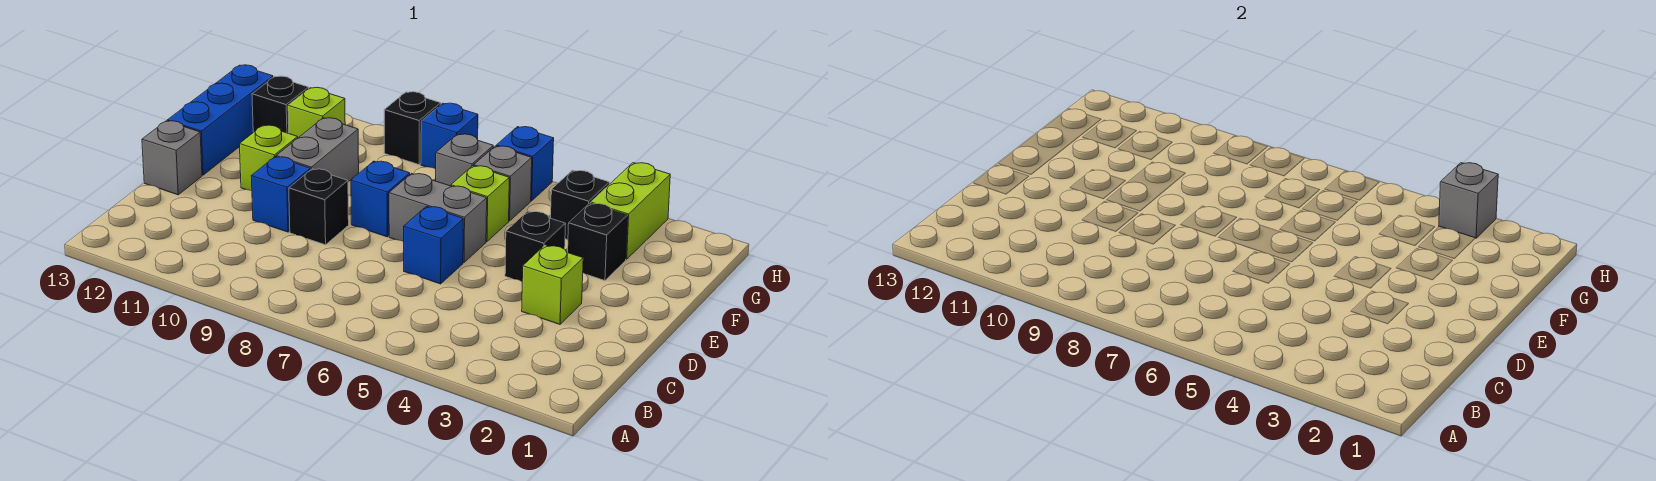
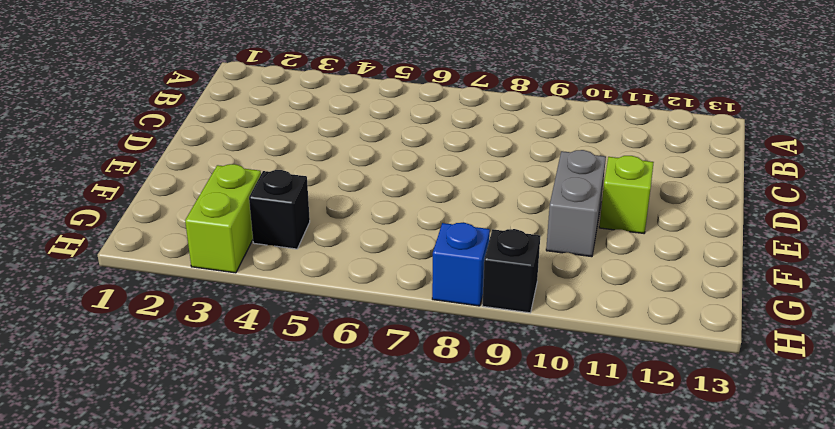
none -> lime 1x1 brick [522,245,583,324]
none -> blue 1x1 brick [404,206,463,284]
none -> black 1x1 brick [289,169,349,245]

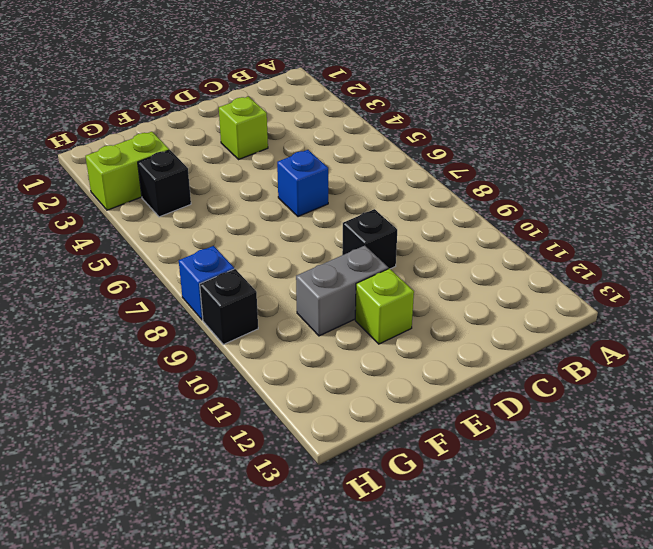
none -> blue 1x1 brick [251,157,310,232]
none -> grey 1x1 brick [142,121,202,195]
none -> black 1x1 brick [505,211,565,281]

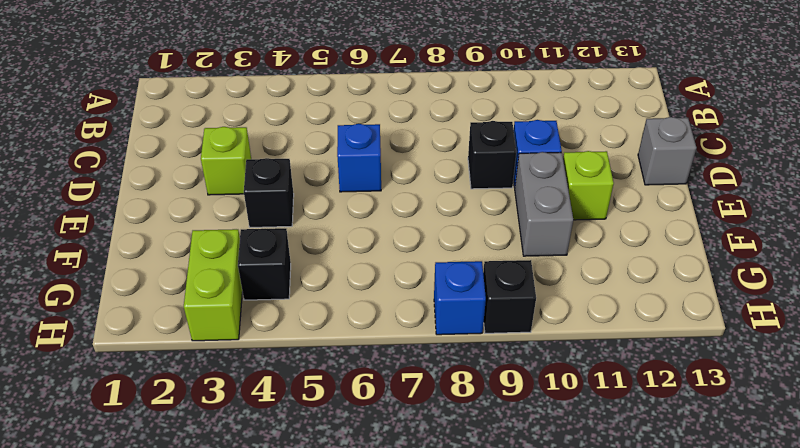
none -> grey 1x2 brick [389,173,487,262]
none -> blue 1x1 brick [351,161,410,237]
none -> blue 1x3 brick [167,65,273,175]

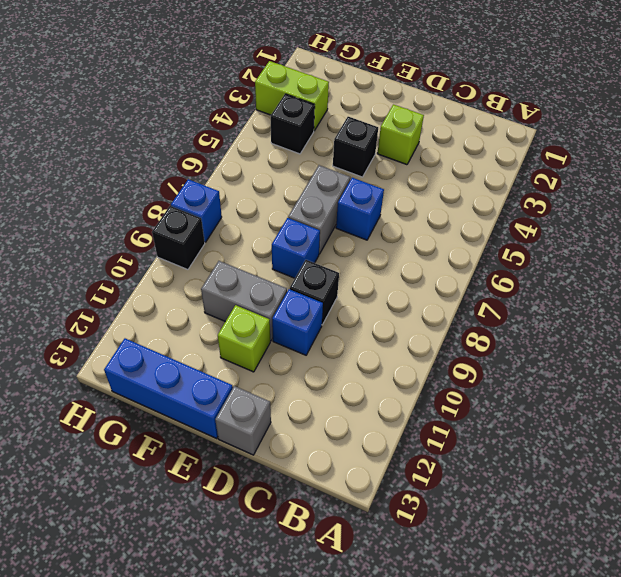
none -> black 1x1 brick [568,203,628,281]
none -> lime 1x1 brick [451,166,509,242]
none -> grey 1x1 brick [474,146,532,221]

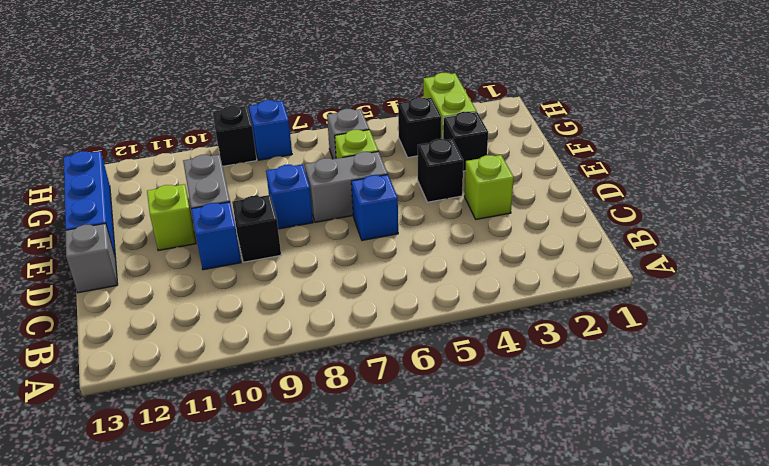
none -> grey 1x1 brick [436,134,493,186]
none -> lime 1x1 brick [288,88,345,138]
none -> black 1x1 brick [252,76,309,133]

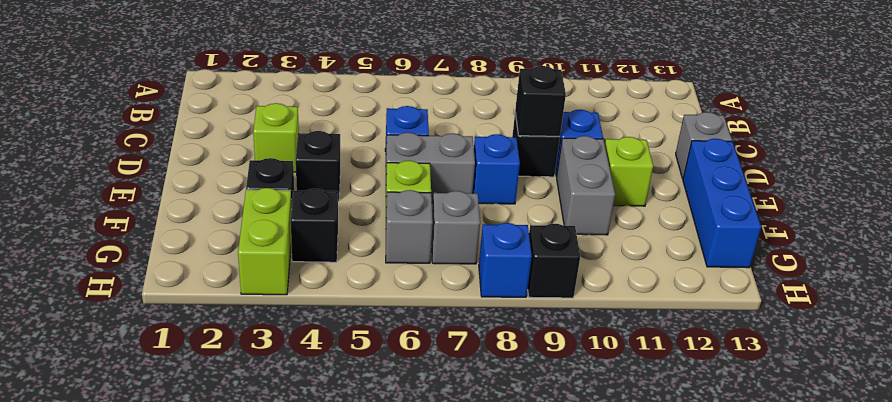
black 1x1 brick [515,66,566,136] -> black 1x1 brick moved to [252,76,309,133]
none -> lime 1x1 brick [288,88,345,138]
none -> blue 1x1 brick [496,127,554,201]
none -> grey 1x1 brick [1439,163,1498,238]

